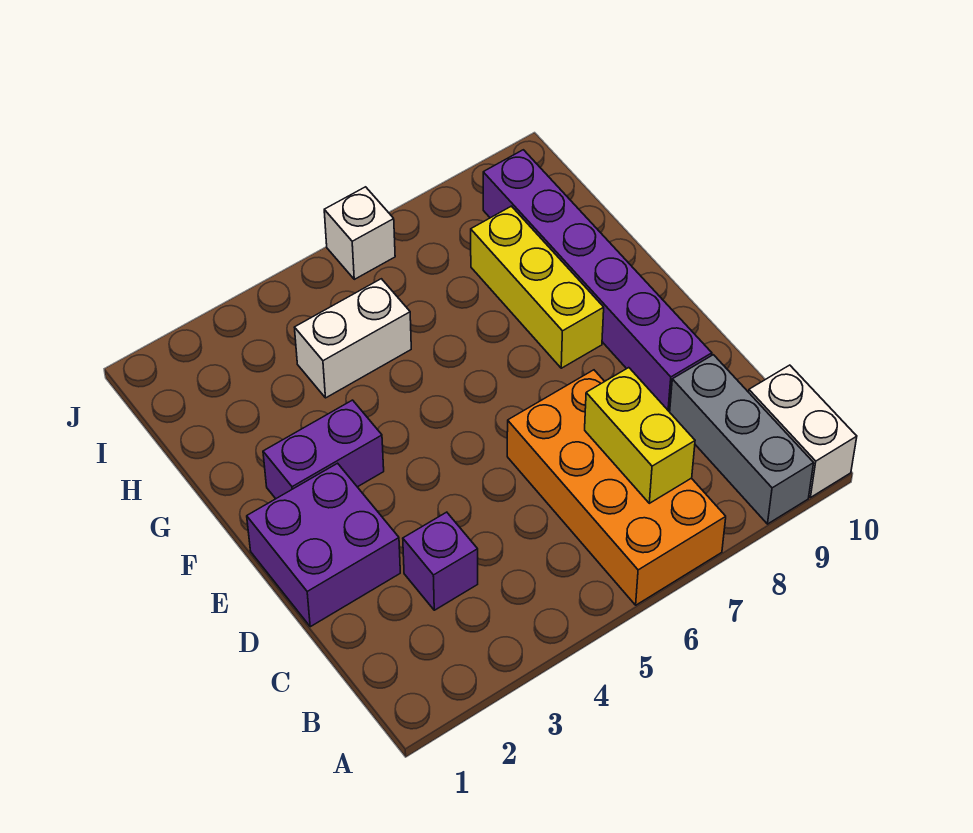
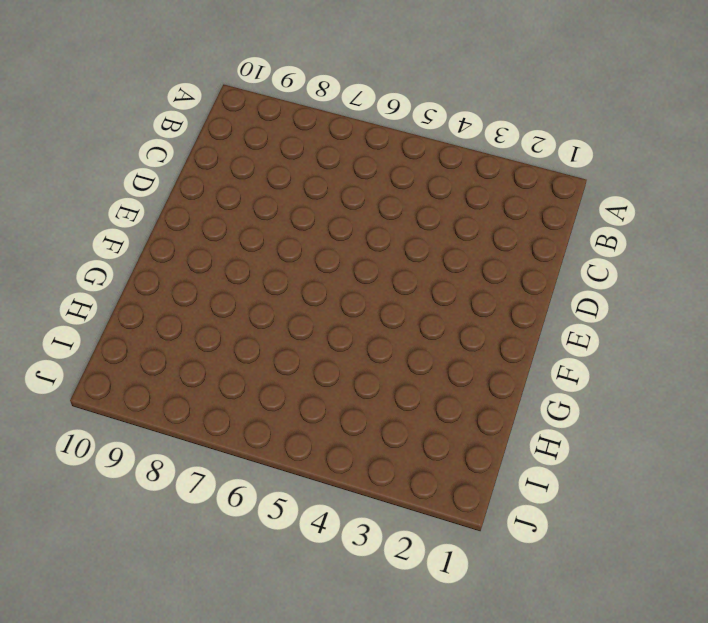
none -> orange 2x4 brick [507,370,726,605]
none -> grey 1x3 brick [670,355,814,524]

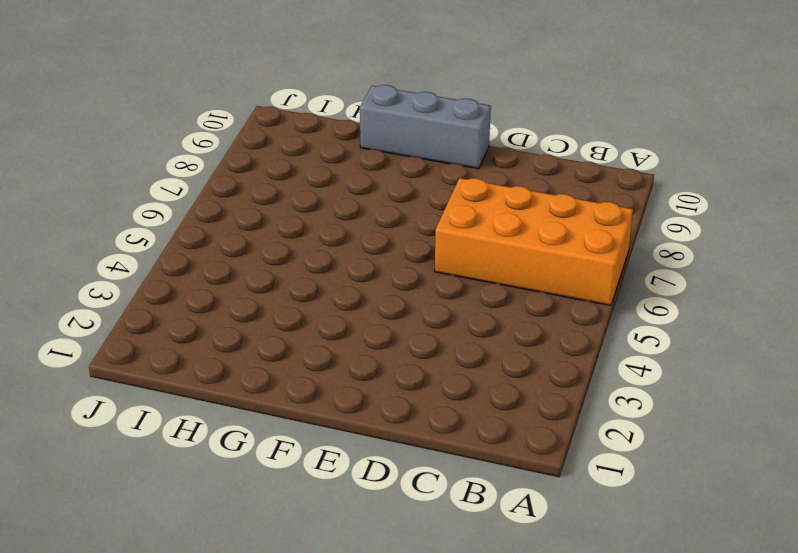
grey 1x3 brick [360,85,491,169] -> grey 1x3 brick moved to [670,355,814,524]
none -> white 1x2 brick [749,365,857,498]
none -> purple 1x1 brick [403,512,478,610]

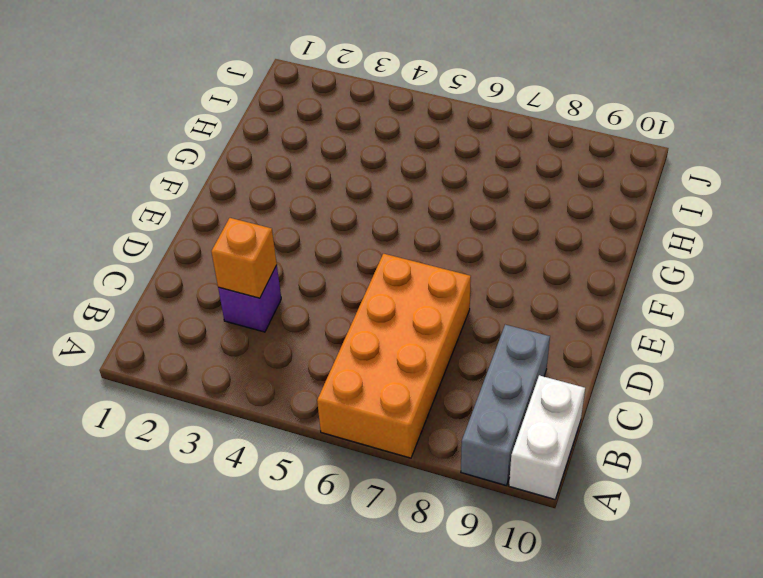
orange 1x1 brick [211,218,277,298] -> none
none -> purple 2x2 brick [247,463,400,627]
none -> purple 1x6 brick [483,150,712,412]

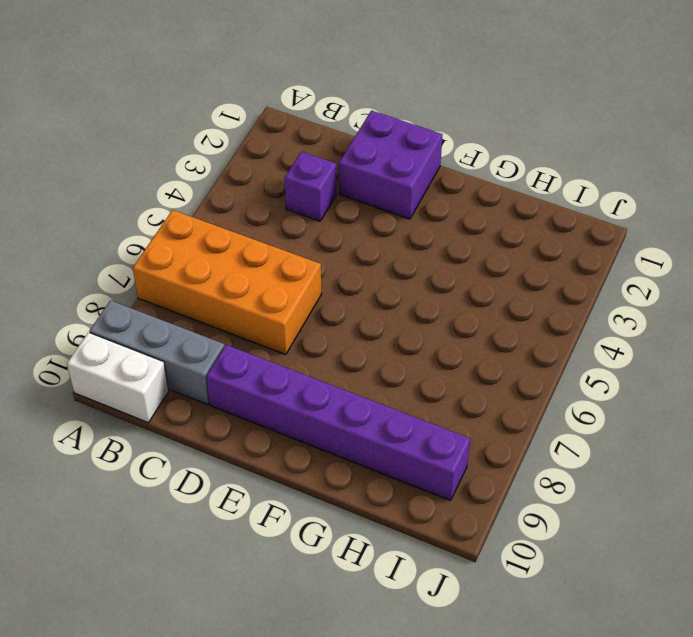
none -> purple 1x2 brick [263,400,384,499]
none -> yellow 1x3 brick [471,206,604,368]

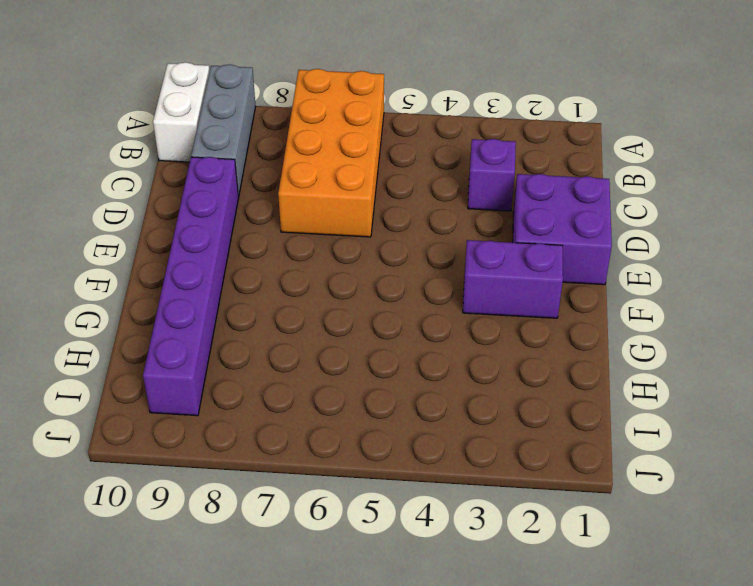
none -> yellow 1x3 brick [471,206,604,368]
none -> white 1x2 brick [294,279,411,398]

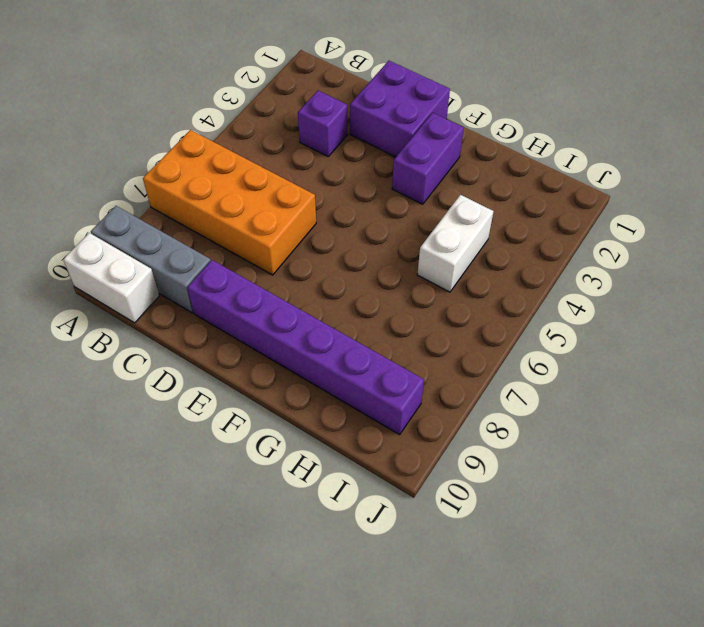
none -> yellow 1x3 brick [471,206,604,368]
none -> white 1x1 brick [324,187,395,279]

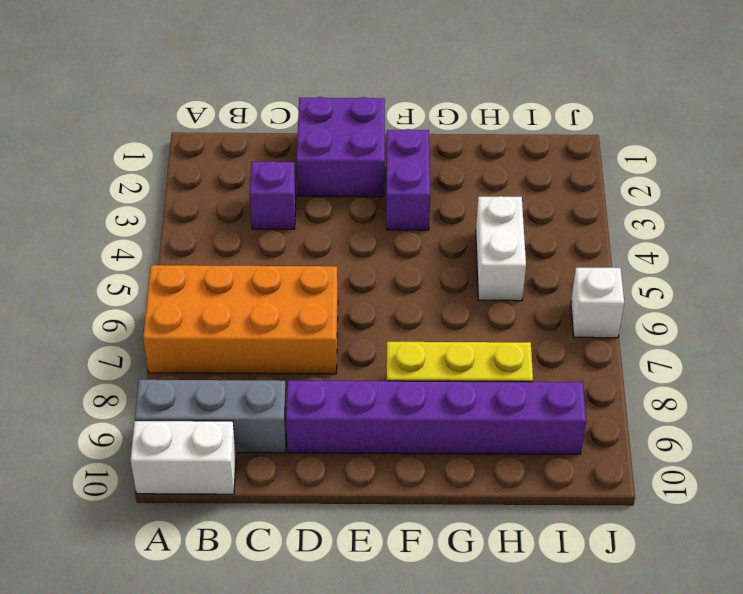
none -> yellow 1x2 brick [585,368,695,503]

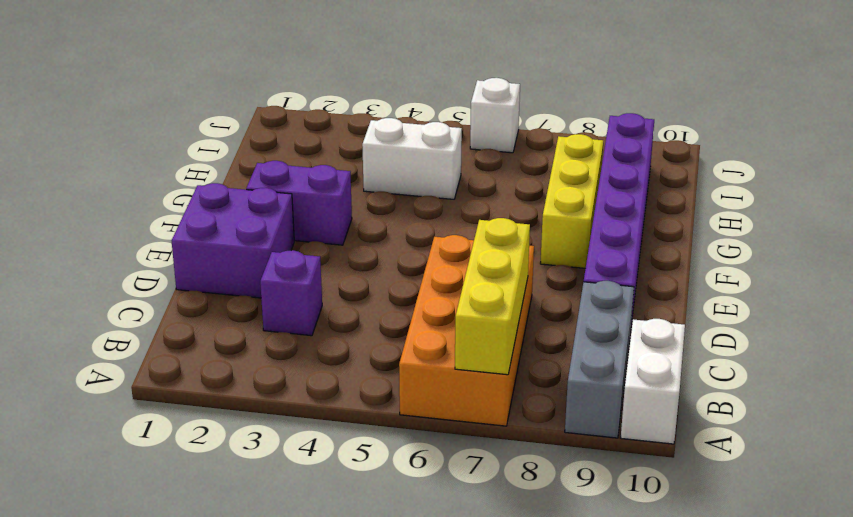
yellow 1x3 brick [455,218,530,375] -> yellow 1x2 brick [585,368,695,503]

